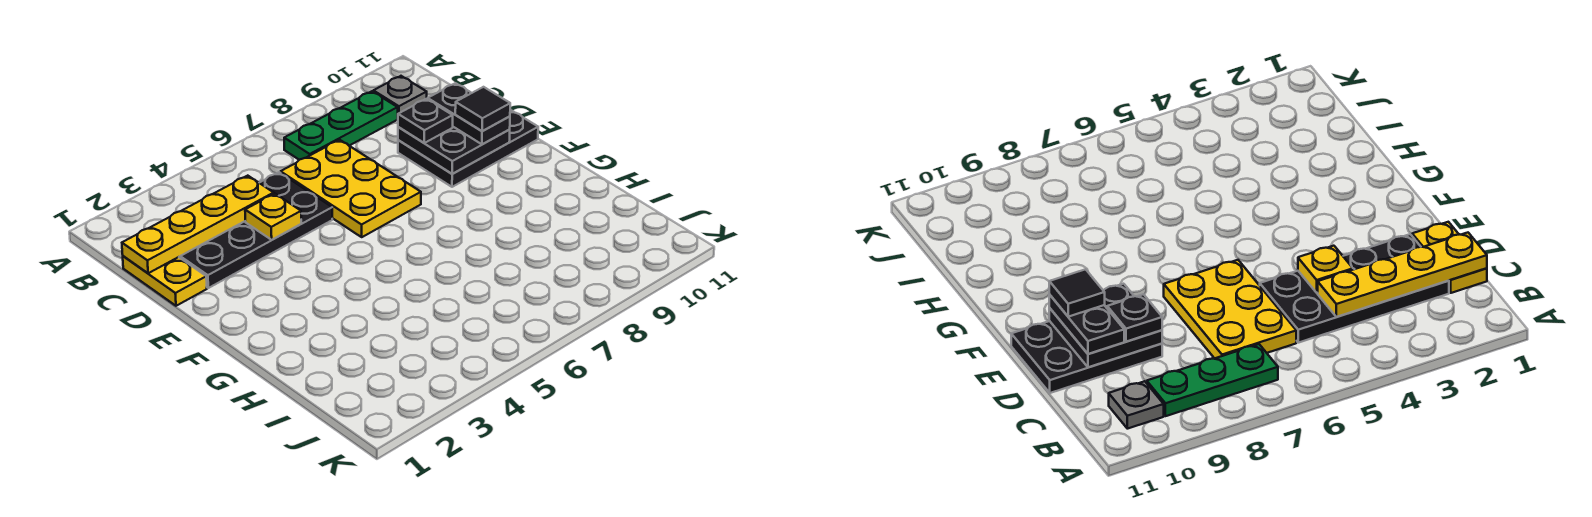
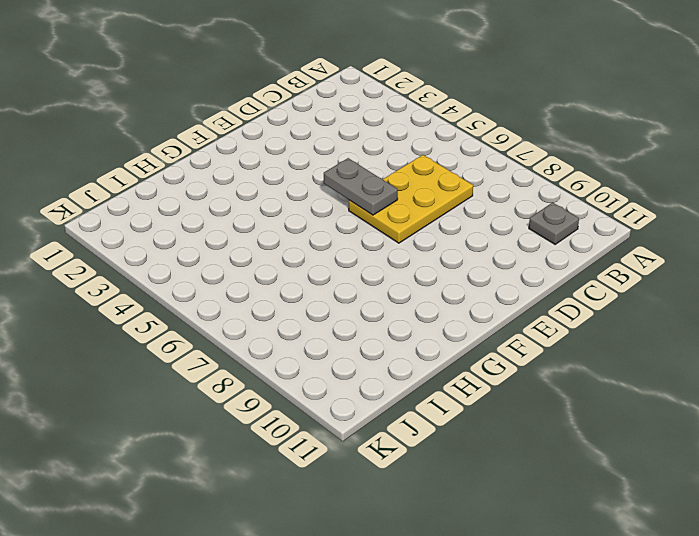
grey 1x2 plate [324,158,398,215] -> none
none -> green 1x3 plate [284,91,398,160]
none -> yellow 1x2 plate [123,256,207,306]
none -> black 2x4 plate [179,172,332,288]

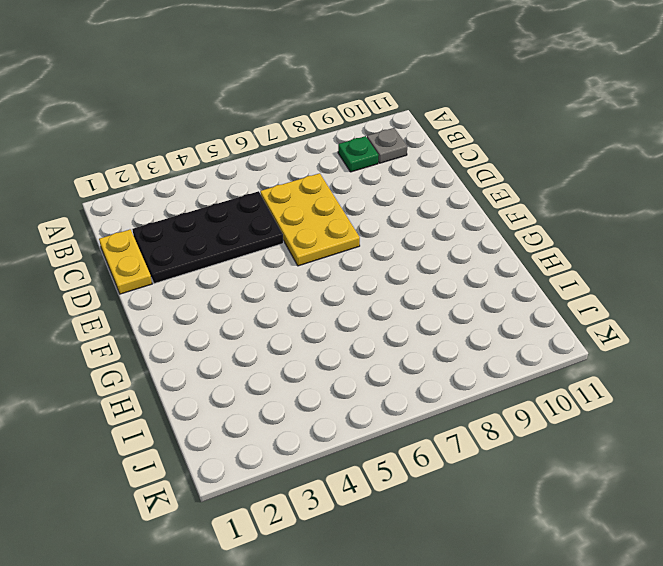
green 1x1 plate [338,136,378,172] -> green 1x3 plate [284,91,398,160]
none -> black 2x3 plate [398,110,538,187]
none -> yellow 1x4 plate [122,176,274,273]
none -> yellow 1x1 plate [245,194,301,240]

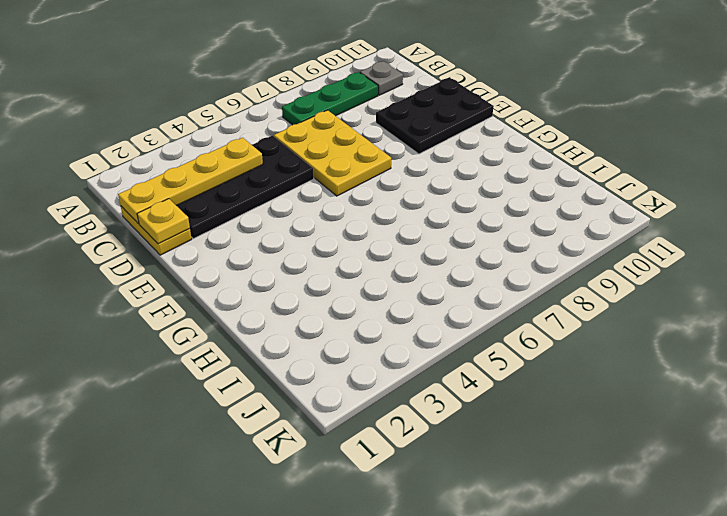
yellow 1x1 plate [137,199,190,244] -> yellow 1x1 plate moved to [245,194,301,240]
none -> black 2x2 plate [398,127,510,174]
none -> black 1x1 plate [398,99,453,143]
none -> black 1x2 plate [428,83,510,144]

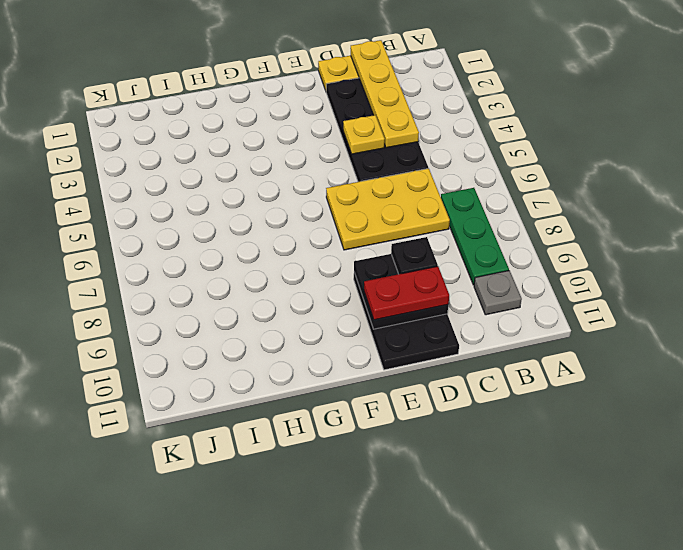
red 1x2 plate [364,266,449,320] -> black 1x2 plate [428,83,510,144]
none -> black 1x1 tile [455,87,510,131]

